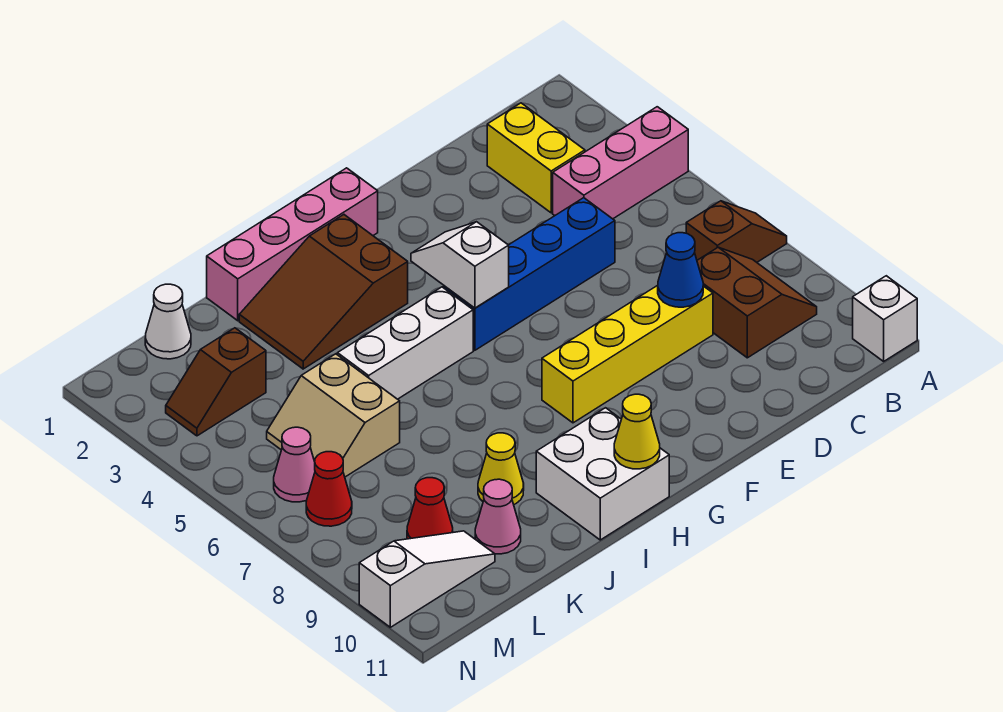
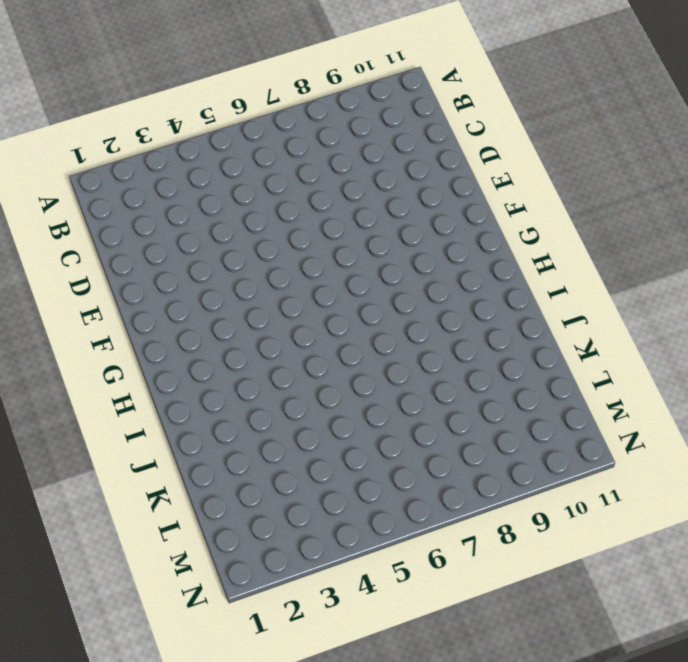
none -> pink 1x3 brick [553,107,688,219]
none -> brown 1x2 slope [686,201,787,262]
none -> white 1x1 brick [853,276,917,361]

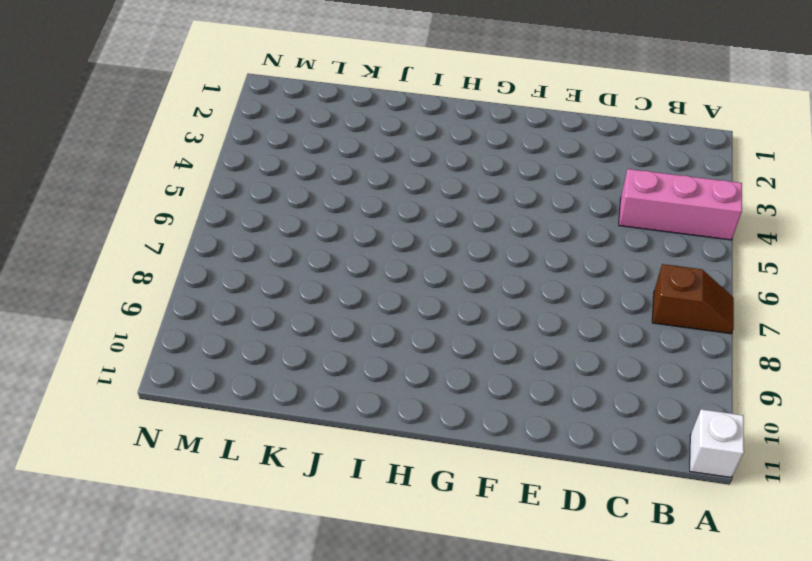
none -> brown 2x2 slope [697,247,817,358]
none -> yellow 1x2 brick [487,103,585,213]
none -> blue 1x4 brick [444,198,615,350]

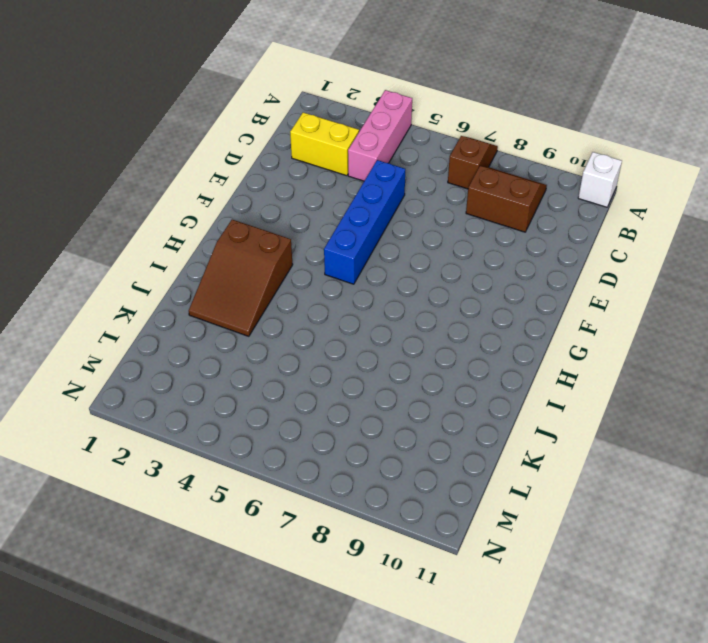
none -> yellow 1x4 brick [542,286,713,423]
none -> pink 1x4 brick [207,168,378,321]
none -> white 1x3 brick [337,287,473,399]

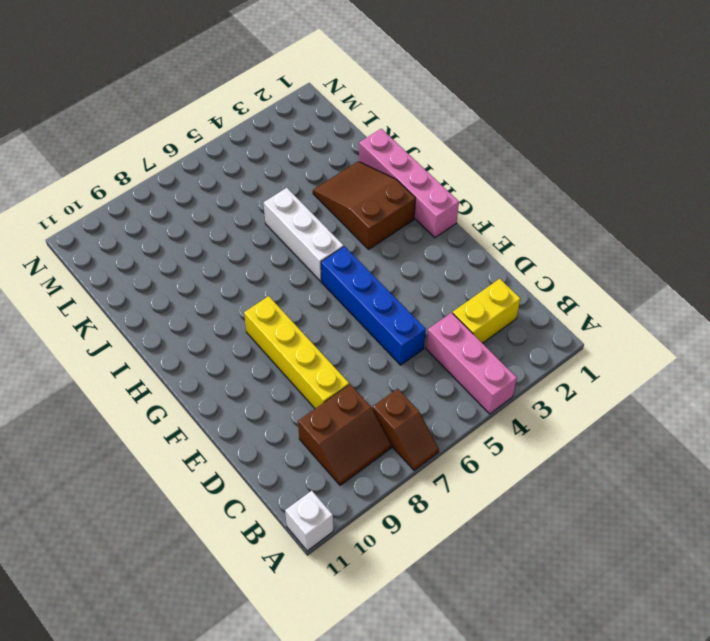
none -> white 2x2 brick [536,408,669,540]
none -> yellow 1x1 cone [478,433,524,504]
none -> tan 2x2 slope [267,354,400,477]

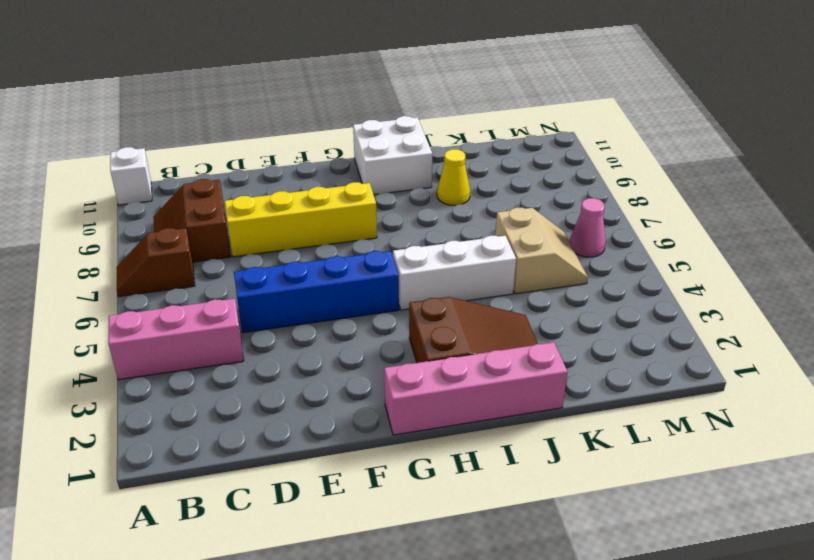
none -> yellow 1x2 brick [487,103,585,213]
none -> pink 1x1 cone [475,479,521,554]
none -> white 1x1 cone [145,284,191,359]

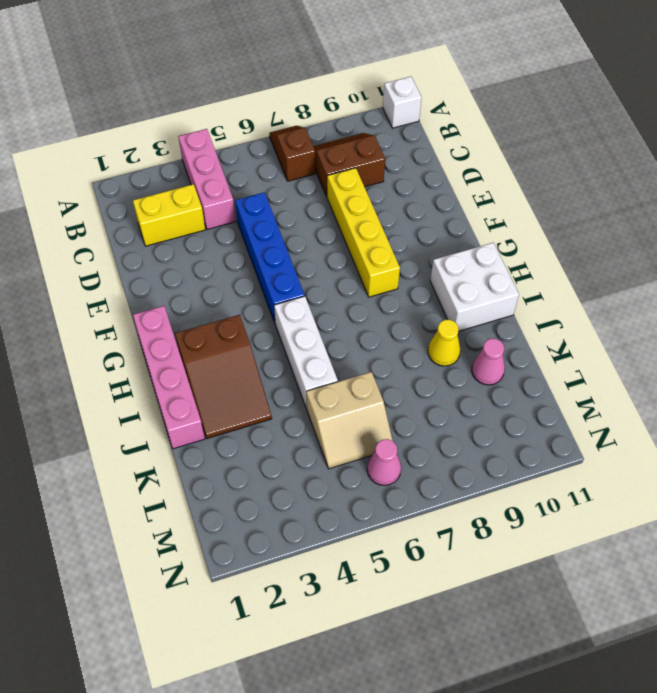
none -> white 1x1 cone [145,284,191,359]
none -> brown 1x2 slope [166,328,266,436]
none -> red 1x1 cone [407,478,453,539]

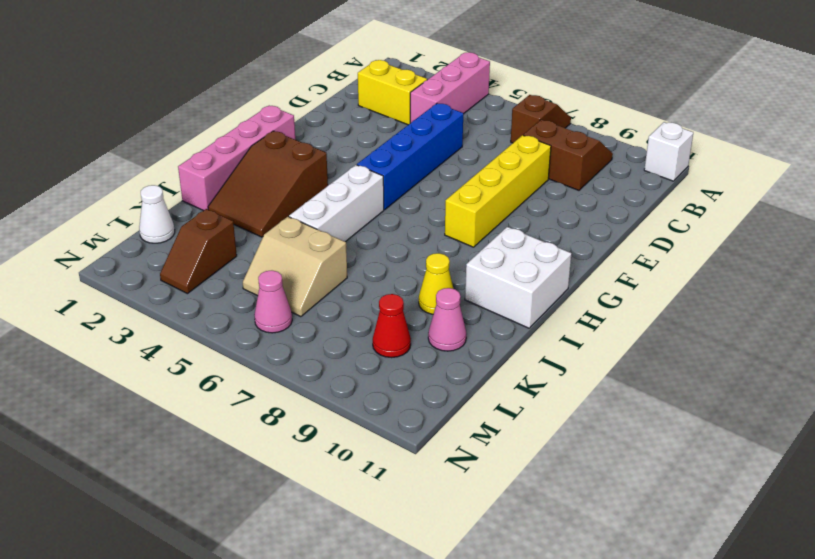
none -> white 1x3 slope [359,531,495,627]
none -> red 1x1 cone [306,452,352,526]
none -> blue 1x1 cone [658,233,703,307]

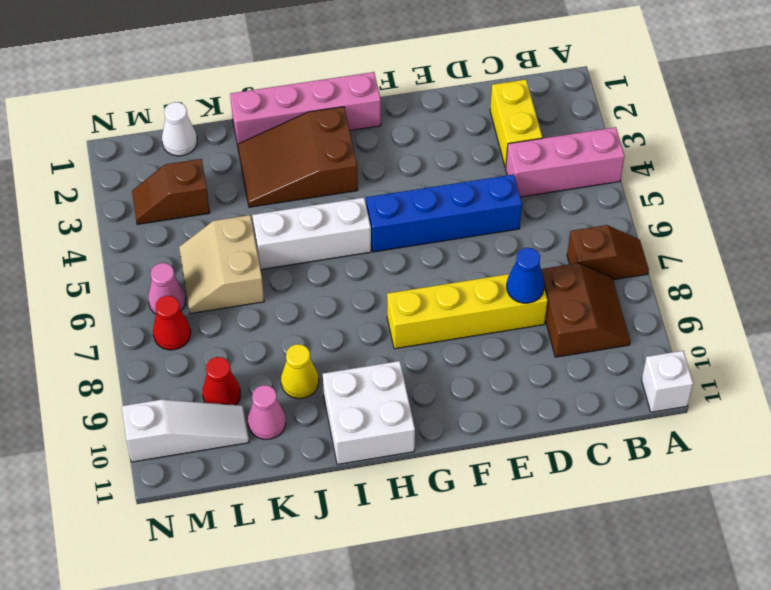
none -> white 1x2 slope [411,222,509,308]
none -> yellow 1x1 cone [614,394,660,469]

